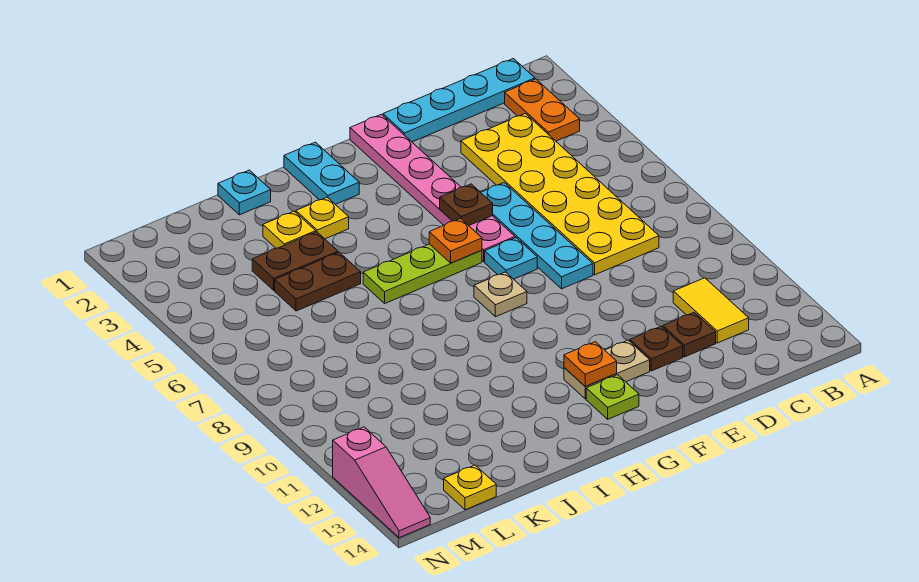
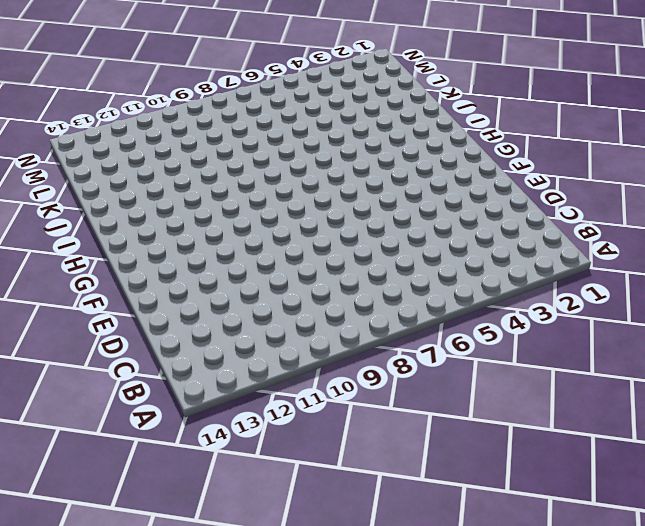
none -> cyan 1x4 plate [383,59,535,142]
none -> orange 1x2 plate [505,79,580,141]
none -> yellow 2x6 plate [461,114,659,275]

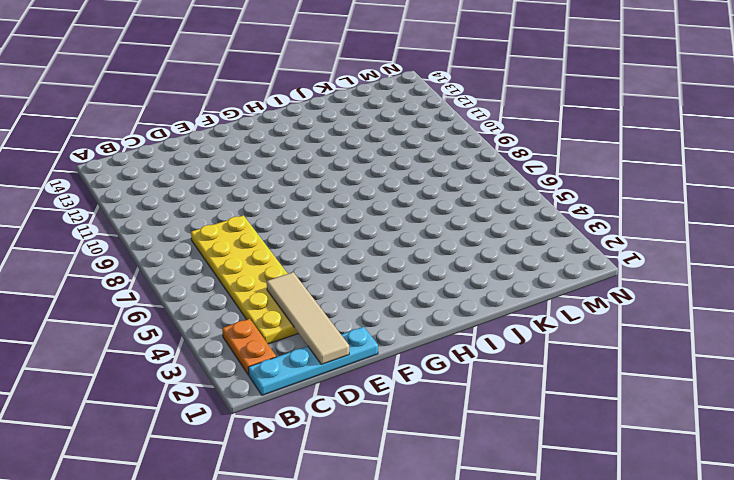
tan 1x4 tile [267,272,349,364] -> none
none -> yellow 1x2 tile [673,278,749,343]
none -> brown 1x1 plate [663,312,716,357]
none -> cyan 1x4 plate [481,183,593,289]

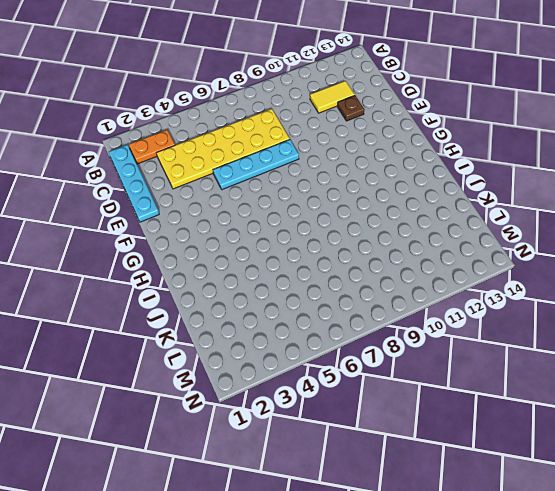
none -> brown 1x1 plate [630,326,683,371]
none -> pink 1x6 plate [350,114,515,262]
none -> cyan 1x1 plate [485,238,537,279]

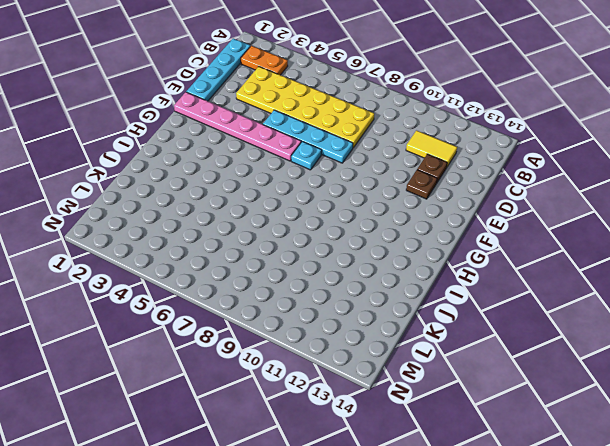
none -> tan 1x2 plate [564,340,650,399]
none -> lime 1x3 plate [363,244,482,303]
none -> tan 1x1 plate [474,272,527,317]

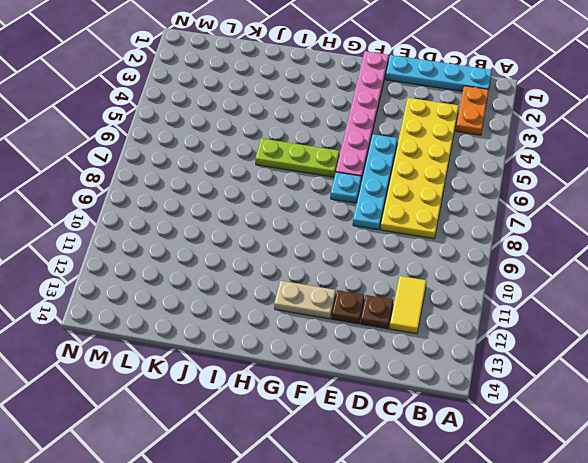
none -> tan 1x1 plate [474,272,527,317]
none -> lime 1x1 plate [586,375,639,419]
none -> cyan 1x2 plate [284,142,359,204]

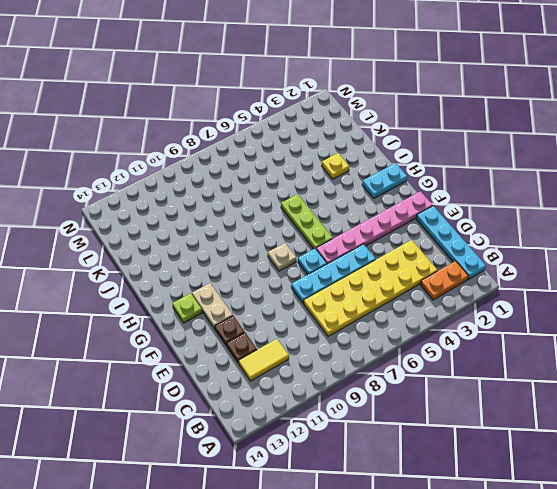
none -> yellow 1x1 plate [296,197,349,239]
none -> cyan 1x1 plate [218,170,271,215]
none -> brown 1x2 plate [252,232,338,290]

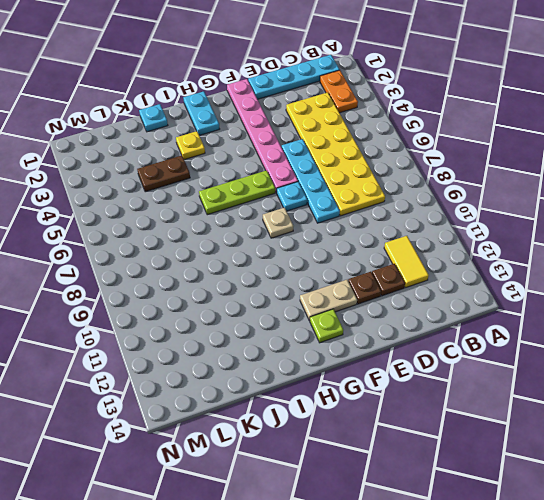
none -> yellow 1x1 plate [263,211,316,248]
none -> brown 1x2 plate [275,252,361,311]
none -> yellow 1x1 plate [444,465,496,510]

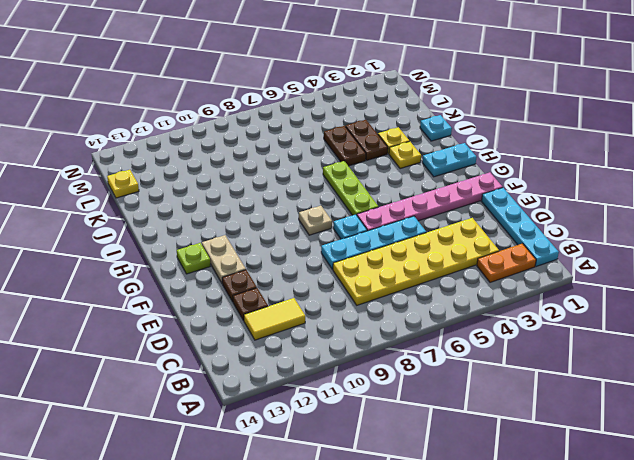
none -> pink 1x3 slope [333,427,430,538]
none -> brown 1x1 plate [440,184,493,226]
none -> orange 1x1 plate [429,219,482,263]

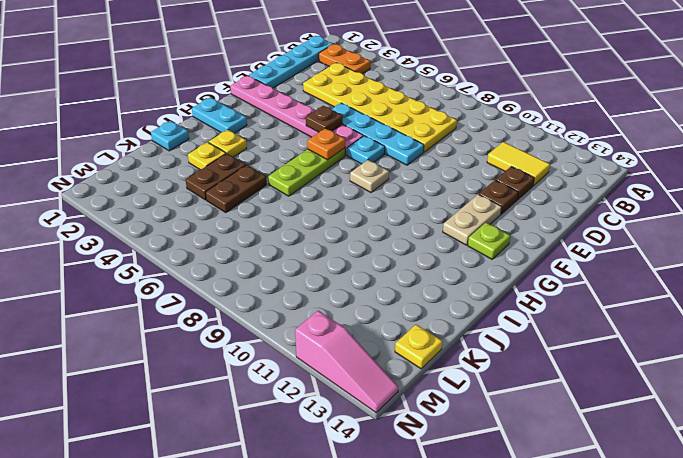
none -> orange 1x1 plate [564,342,617,386]

